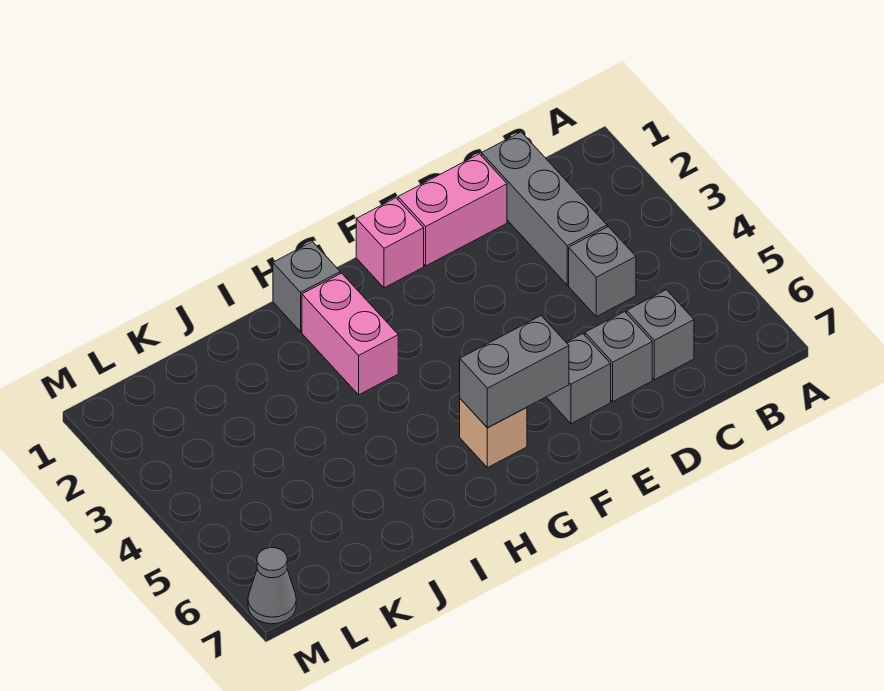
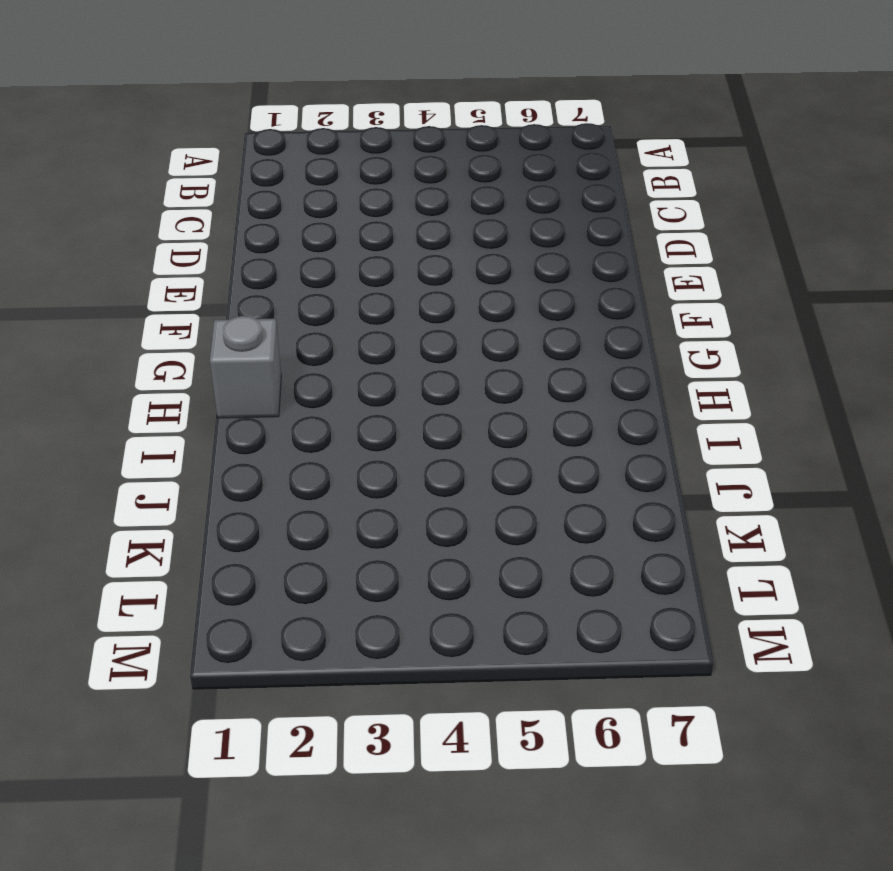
none -> grey 1x3 brick [482,132,607,285]
none -> grey 1x1 brick [569,227,636,317]
none -> grey 1x1 brick [627,290,694,380]

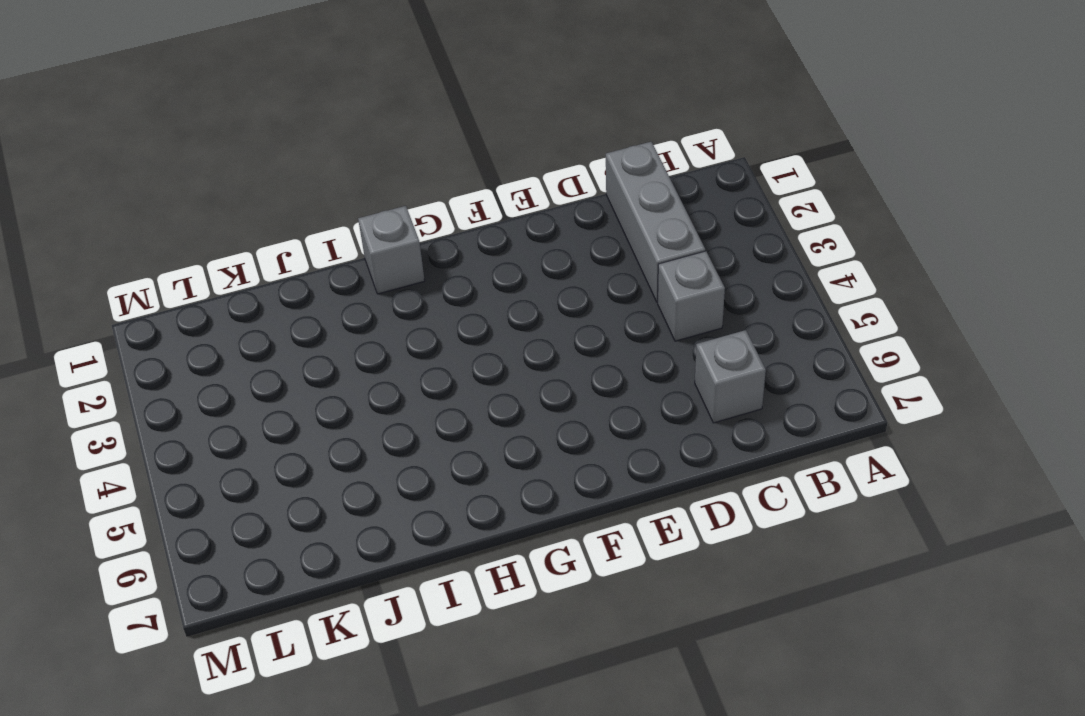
none -> pink 1x2 brick [398,154,507,266]
none -> grey 1x1 brick [585,312,652,401]
none -> grey 1x1 brick [547,334,611,424]

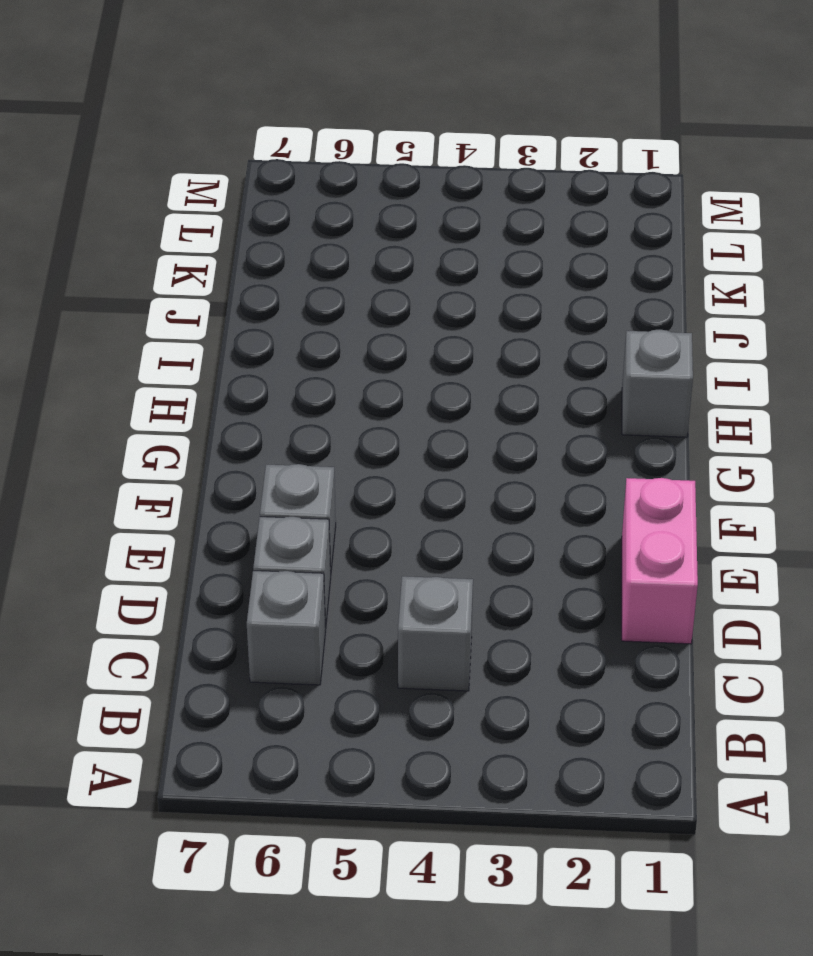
none -> grey 1x3 brick [482,132,607,285]
none -> pink 1x1 brick [356,198,424,288]
none -> tan 1x1 brick [460,399,527,468]

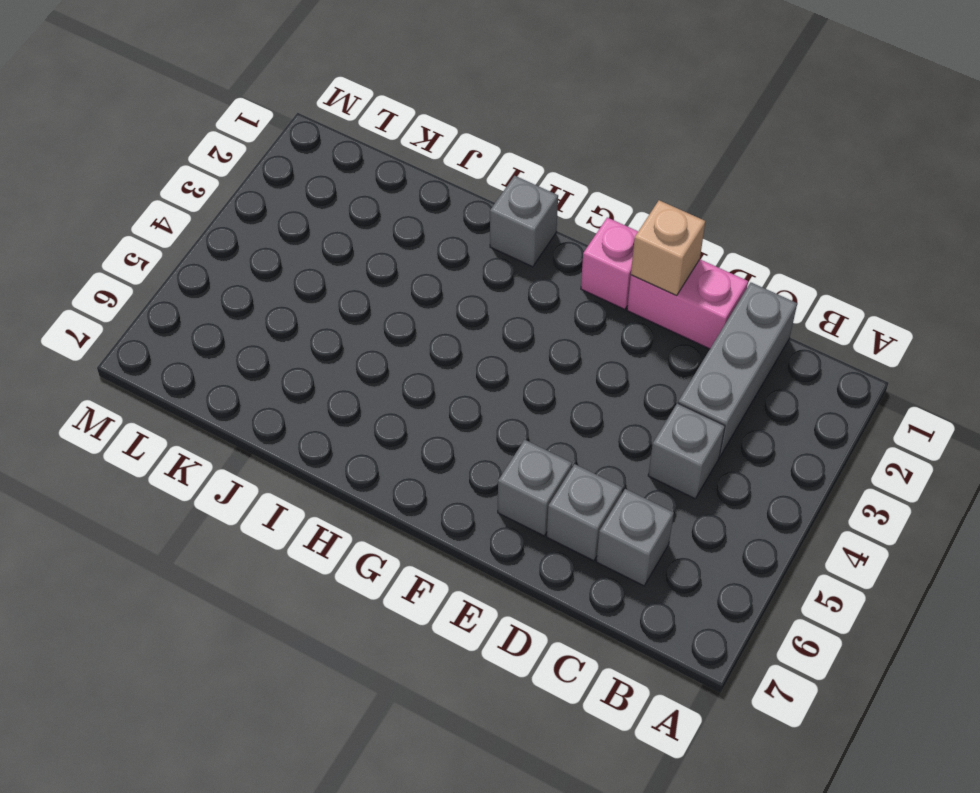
tan 1x1 brick [631,200,705,295] -> tan 1x1 brick moved to [460,399,527,468]
none -> pink 1x2 brick [302,273,398,395]
none -> grey 1x1 cone [248,548,296,624]
none -> grey 1x2 brick [460,316,569,428]

